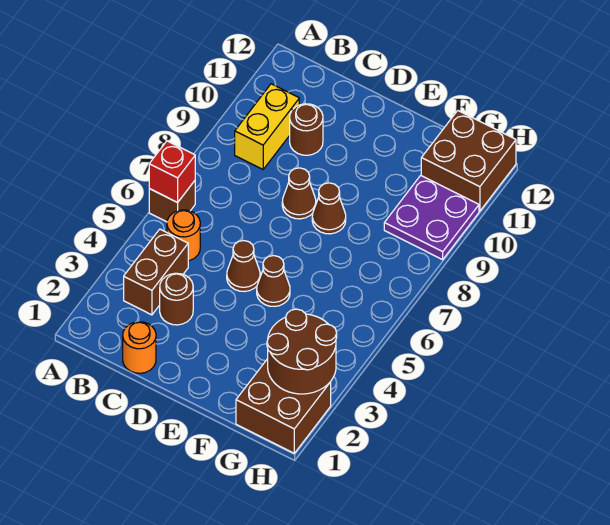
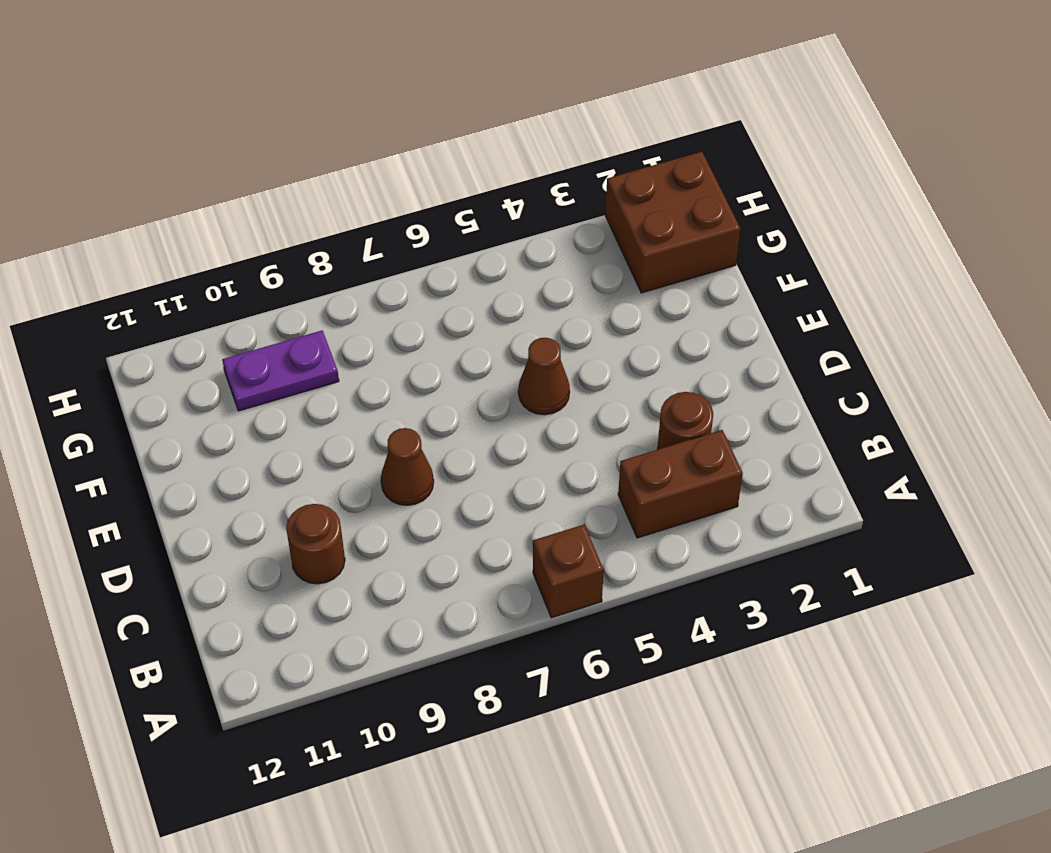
purple 1x2 plate [222,331,339,411] -> purple 2x2 plate [384,175,479,260]
none -> orange 1x1 round brick [167,210,200,261]
none -> yellow 1x2 brick [235,84,299,169]
none -> orange 1x1 round brick [123,322,156,373]

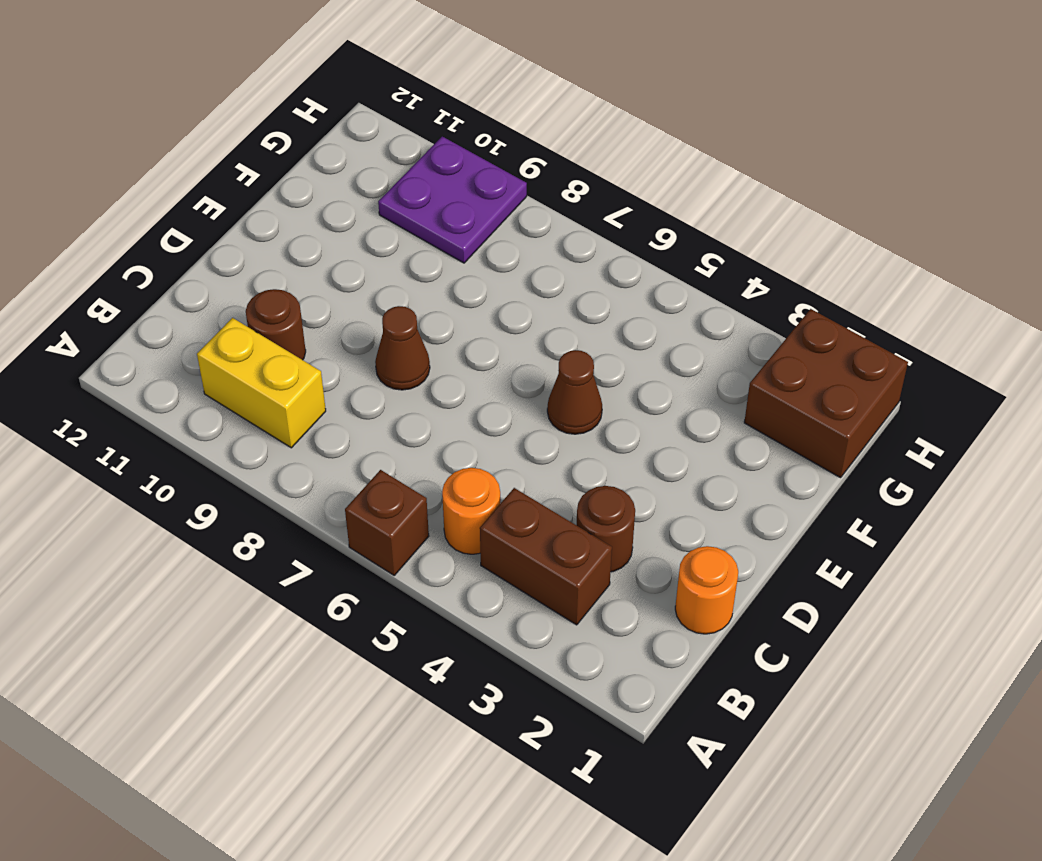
none -> brown 1x1 cone [227,241,260,292]
none -> brown 1x1 cone [312,183,346,234]
none -> brown 2x2 brick [421,111,516,211]

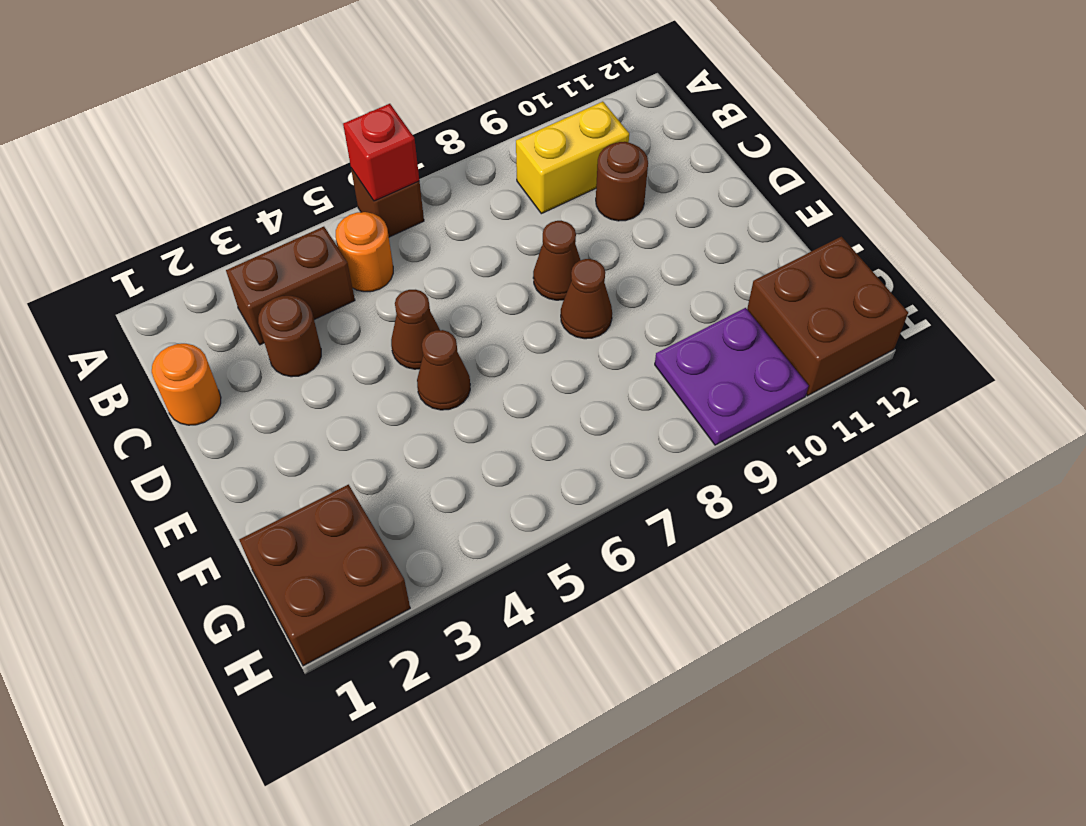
none -> brown 2x2 round brick [267,309,337,394]

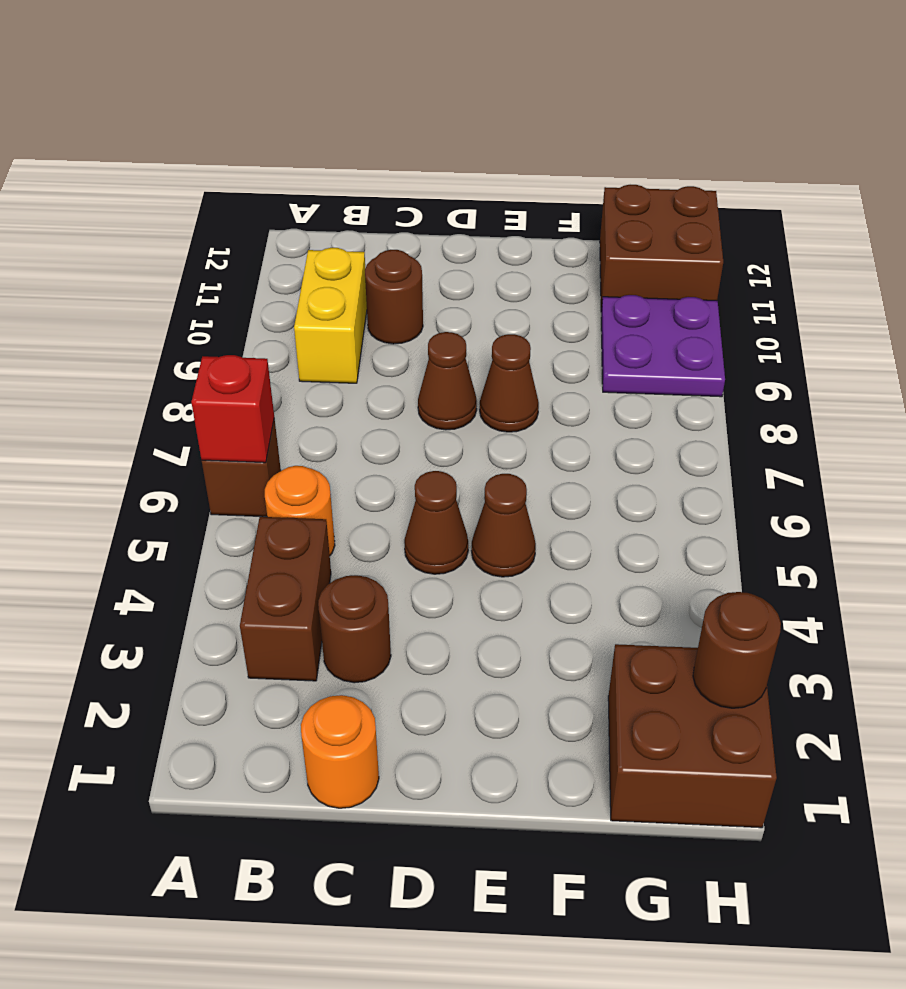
brown 1x1 round brick [693,592,781,708] -> brown 2x2 round brick [267,309,337,394]

